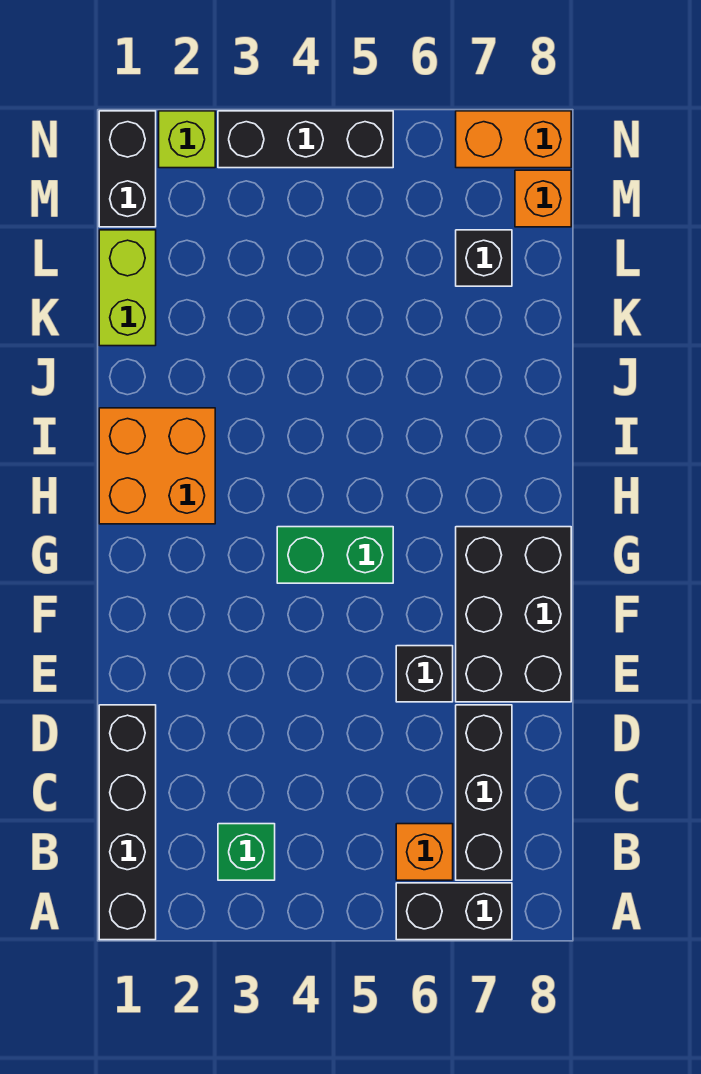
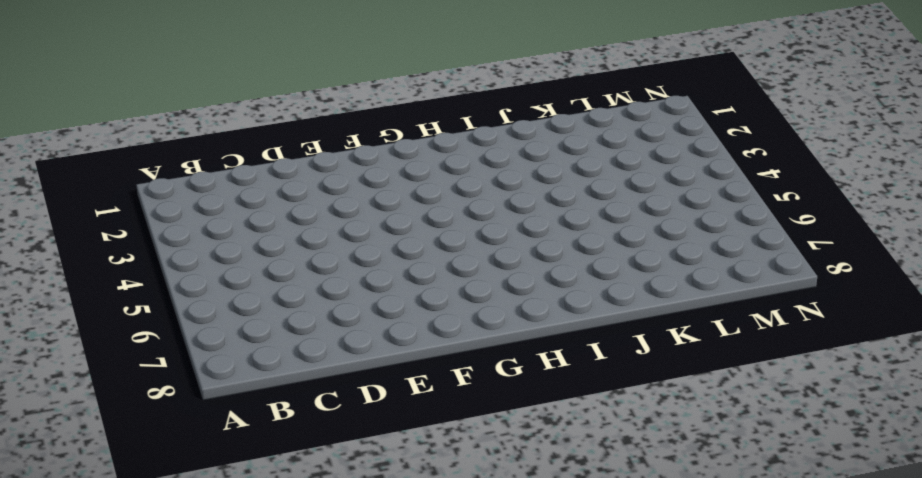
none -> black 1x4 brick [99,705,156,940]
none -> black 1x2 brick [396,883,512,940]
none -> green 1x1 brick [218,824,275,880]

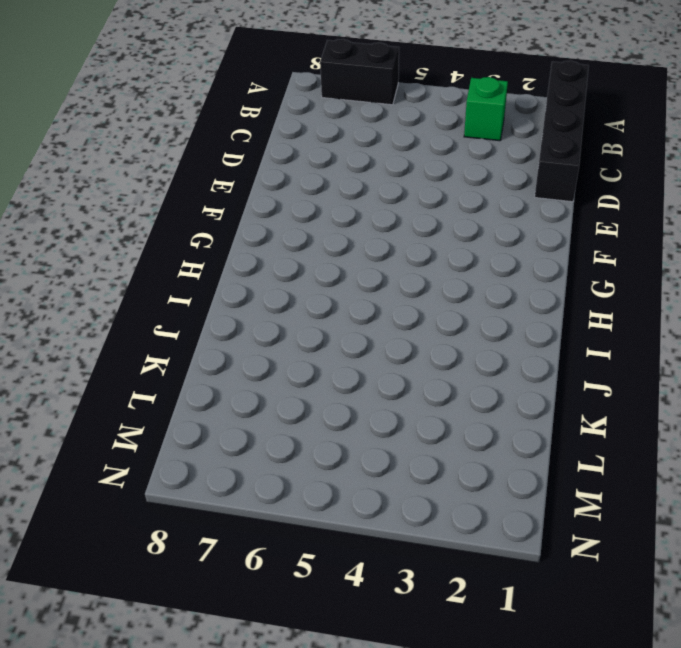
none -> orange 1x1 brick [396,824,453,880]
none -> black 1x3 brick [456,705,512,880]
none -> black 1x1 brick [396,646,453,702]

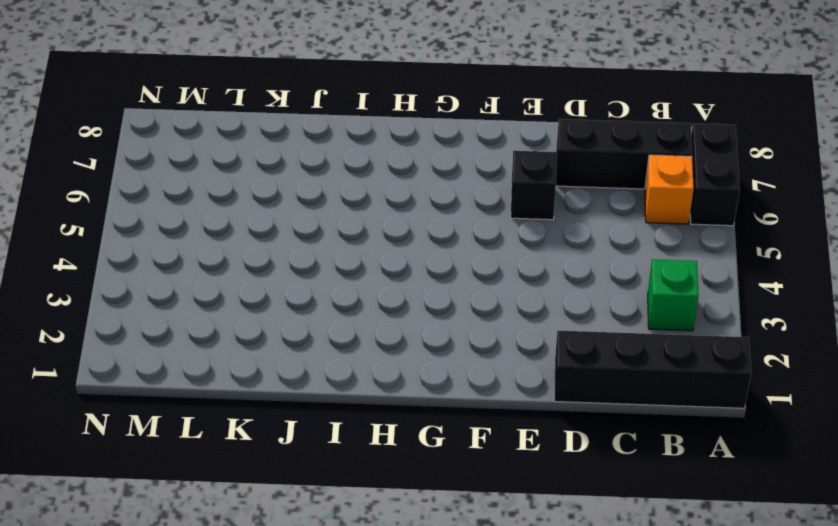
none -> black 2x3 brick [456,527,571,702]
none -> green 1x2 brick [277,527,393,583]
none -> orange 2x2 brick [99,408,215,524]

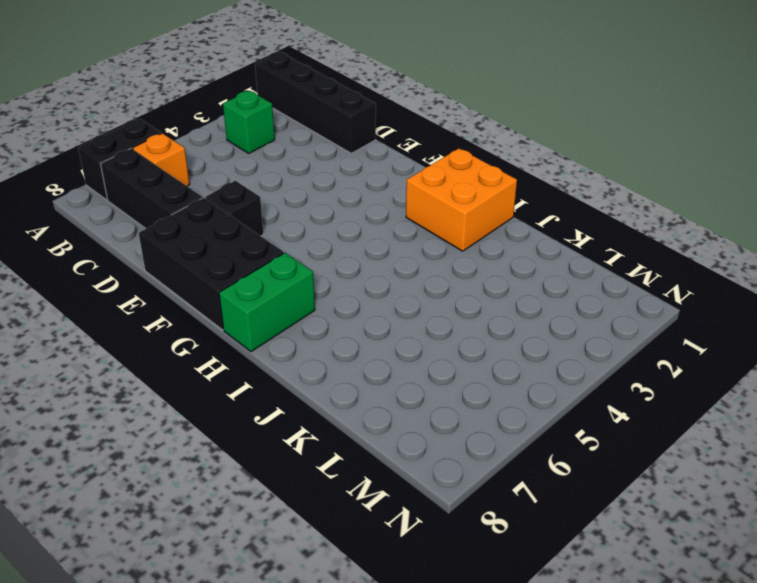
green 1x2 brick [219,253,315,352] -> green 1x2 brick moved to [277,527,393,583]
none -> lime 1x2 brick [99,230,156,346]
none -> black 1x1 brick [456,230,512,286]
none -> black 1x2 brick [99,111,156,227]

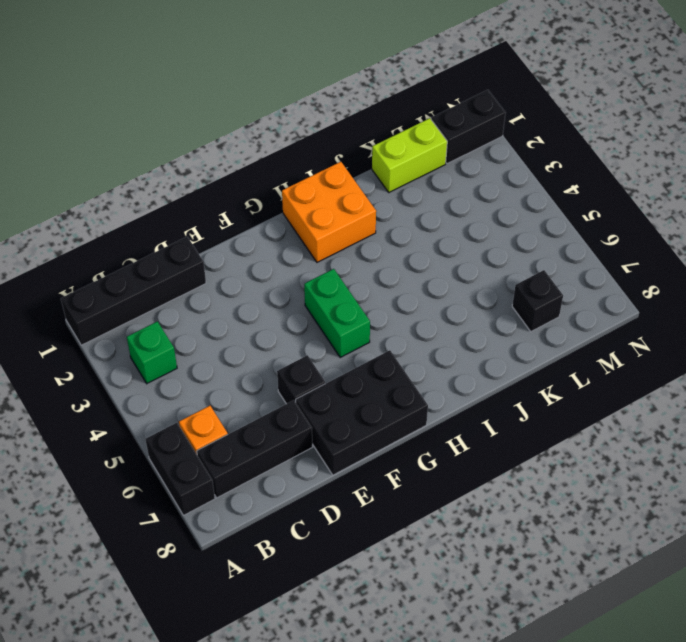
none -> orange 1x1 brick [515,170,571,227]
none -> lime 1x1 brick [159,111,215,168]
none -> black 1x3 brick [218,111,393,168]

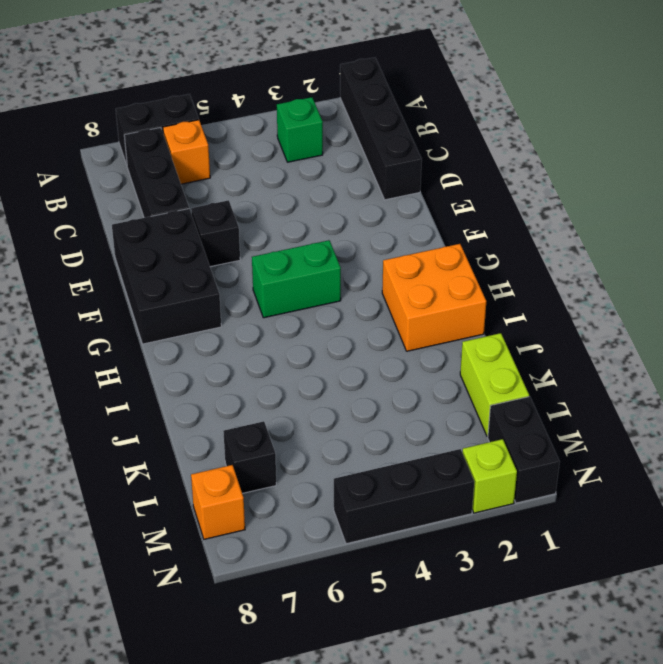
none -> orange 1x2 brick [456,111,571,168]

